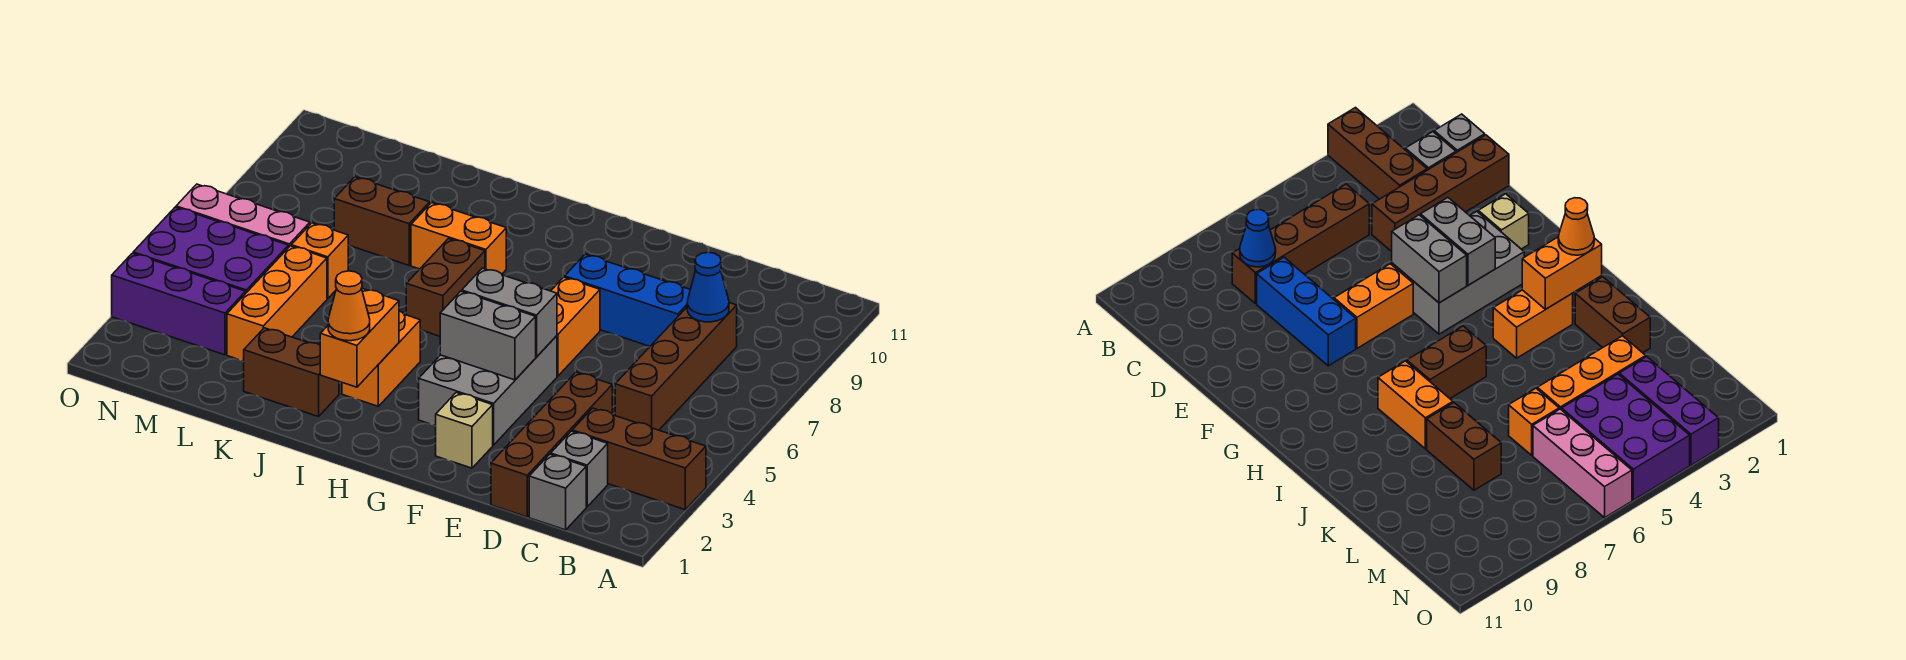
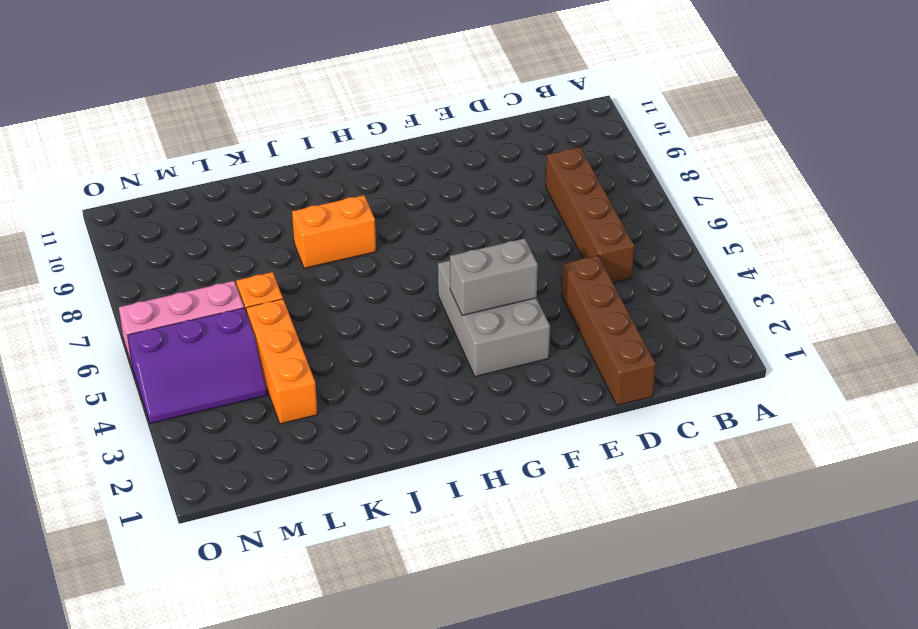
purple 2x3 slope [128,308,267,424] -> purple 2x3 brick [133,207,288,294]
none -> brown 1x3 brick [572,408,706,510]
none -> grey 1x1 brick [529,454,586,530]
none -> grey 1x1 brick [551,431,608,507]

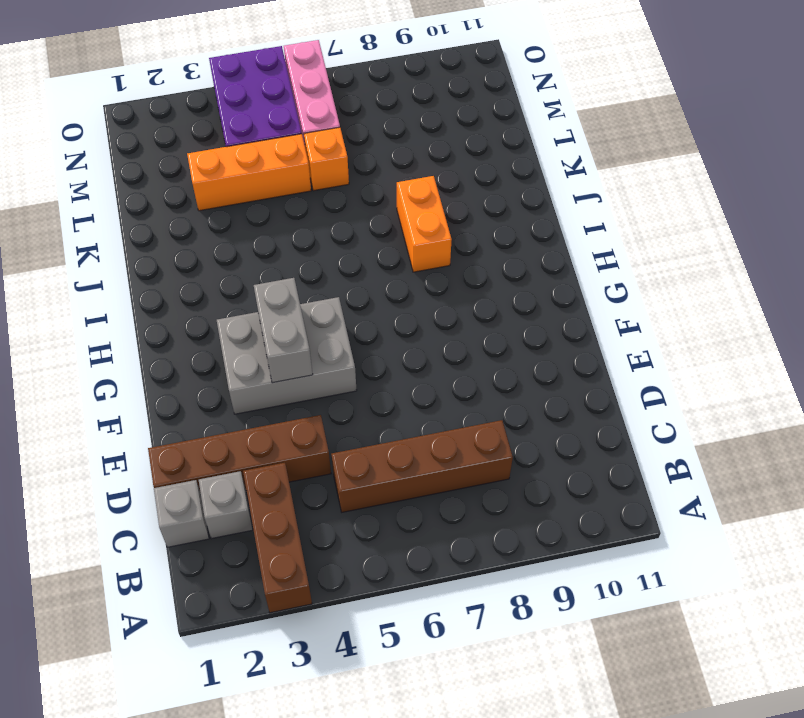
none -> blue 1x3 brick [565,254,690,346]
none -> tan 1x1 brick [436,393,493,468]
none -> orange 1x2 brick [551,277,600,376]

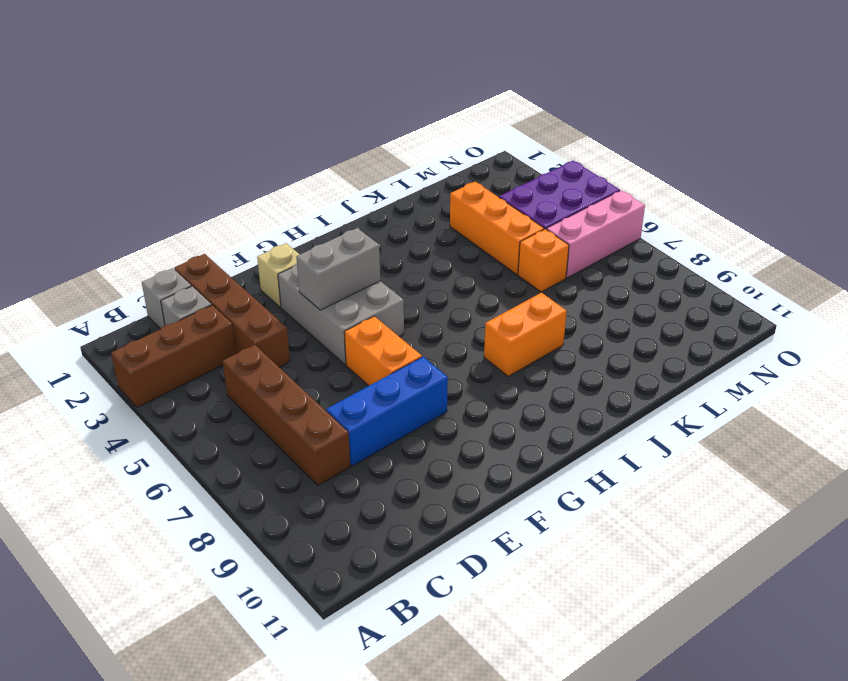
none -> orange 1x2 brick [342,311,420,406]
none -> brown 1x2 brick [406,239,485,336]
none -> brown 1x2 brick [244,328,339,417]

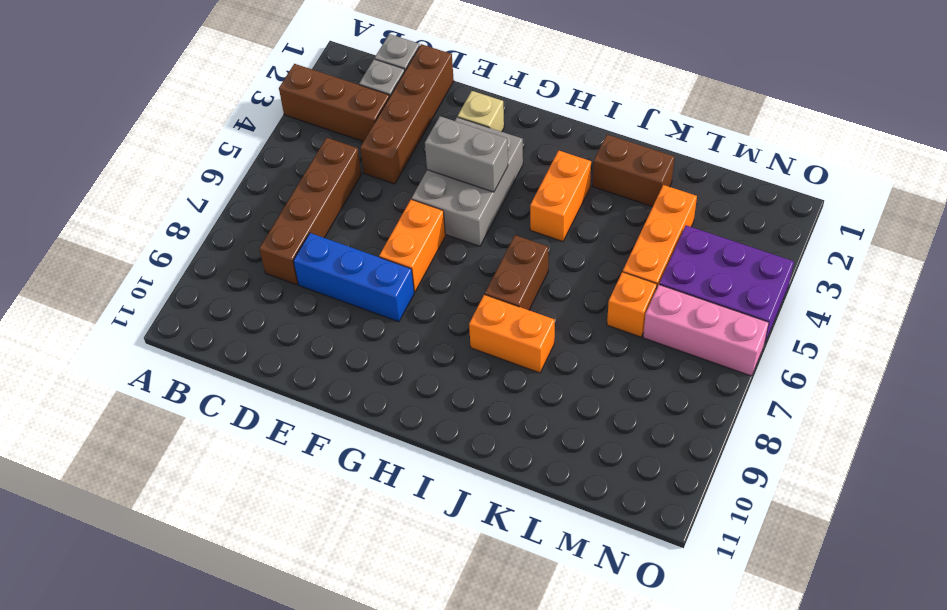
none -> brown 1x2 brick [334,177,430,265]
none -> purple 1x3 brick [112,253,245,355]
none -> blue 1x1 cone [687,252,729,322]

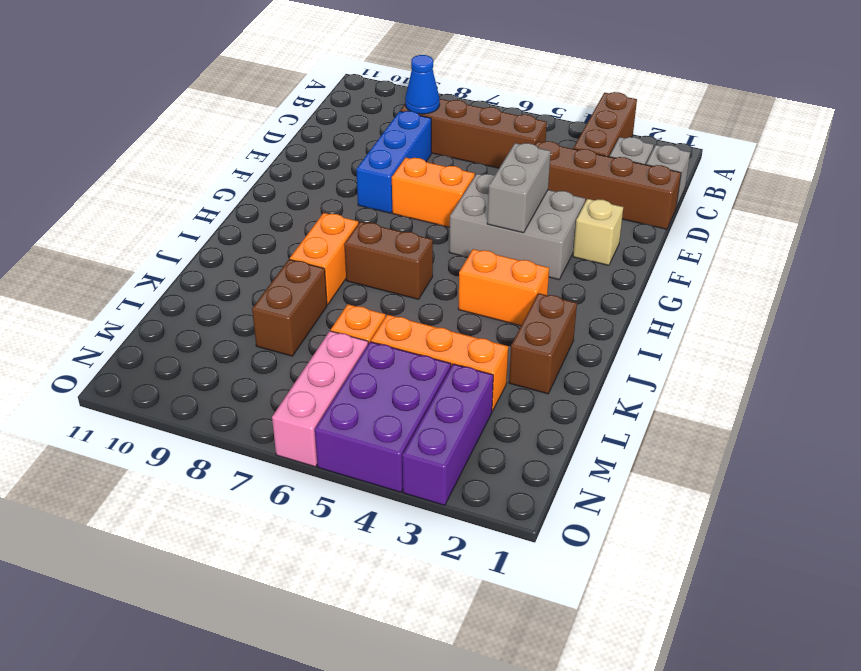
none -> grey 1x2 brick [462,268,557,357]
none -> orange 1x2 brick [320,289,399,387]
none -> orange 1x1 cone [328,271,370,341]

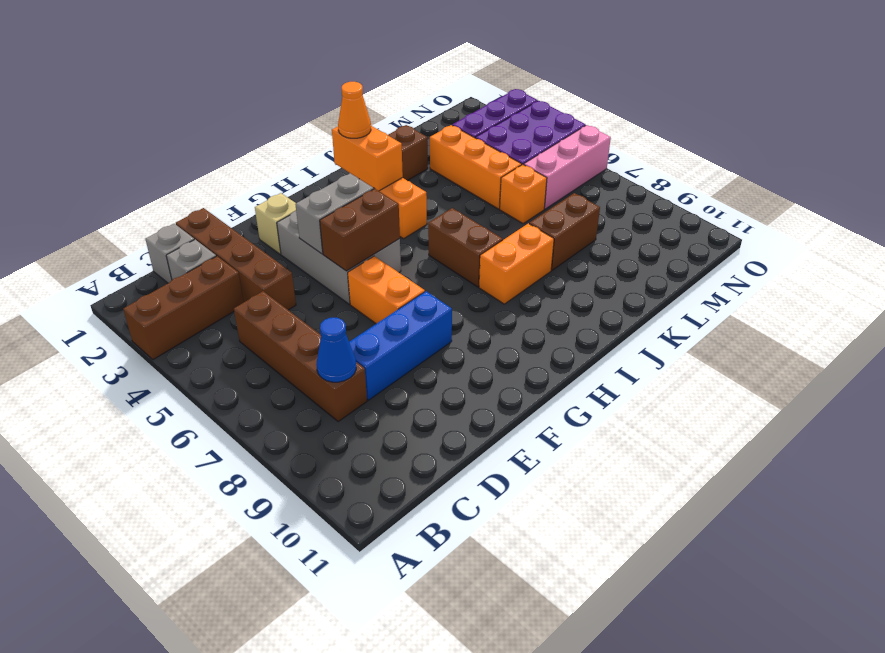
brown 1x2 brick [320,189,400,271] -> grey 1x2 brick [462,268,557,357]

